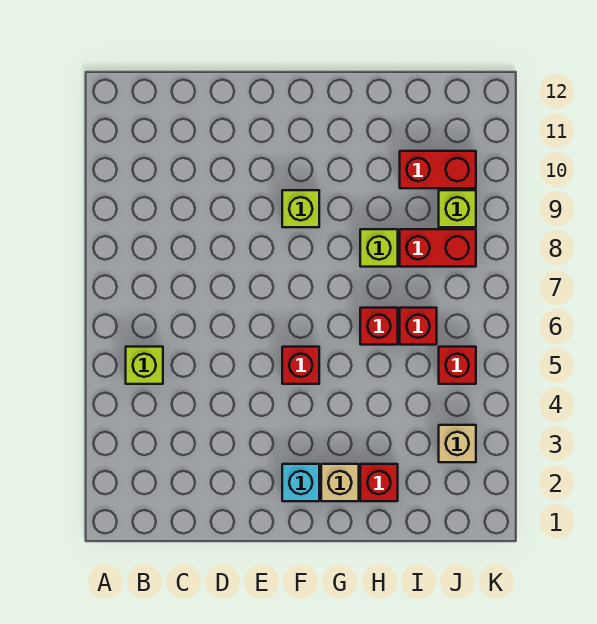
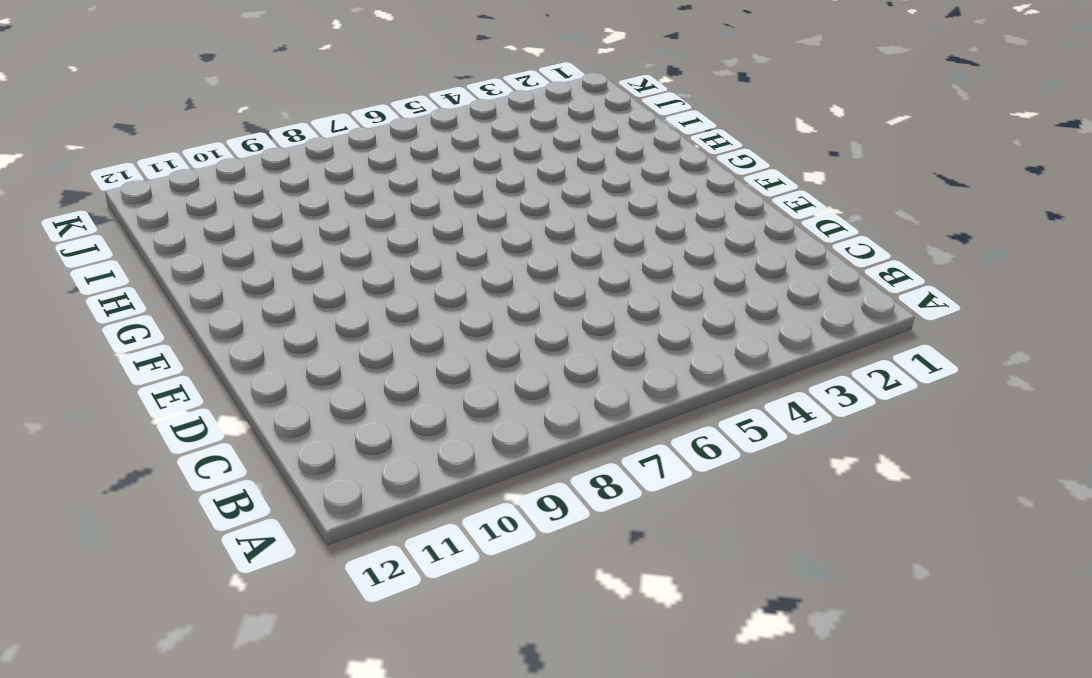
none -> lime 1x1 brick [126,347,163,384]
none -> cyan 1x1 brick [282,464,319,501]
none -> red 1x1 brick [282,347,319,384]

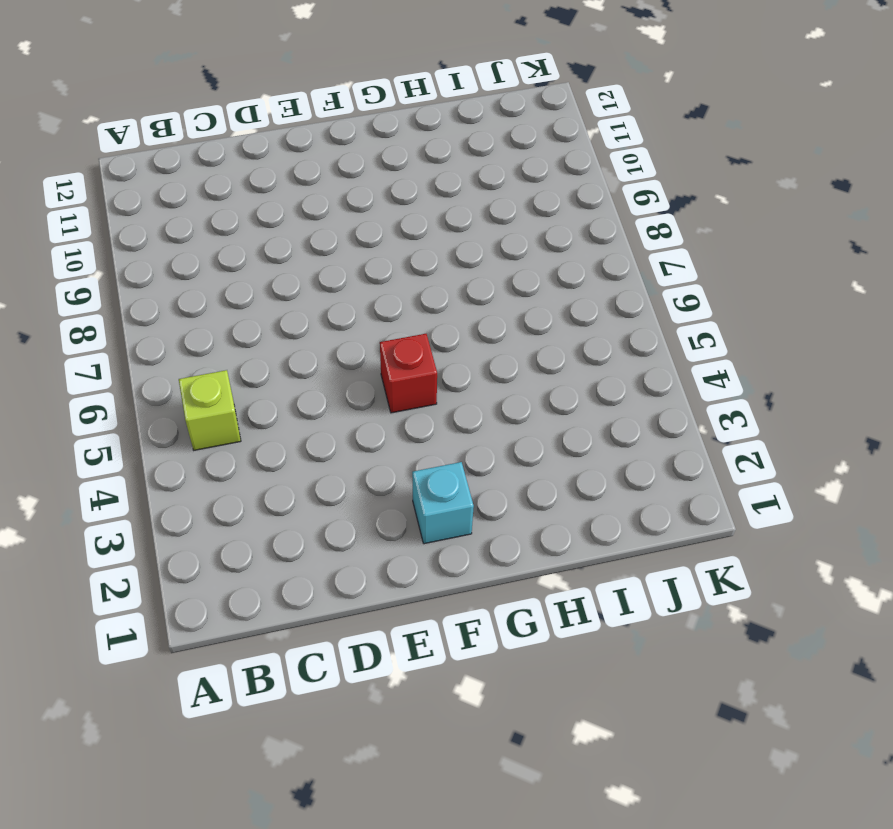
none -> lime 1x1 brick [282,190,319,227]
none -> tan 1x1 brick [321,464,359,501]
none -> red 1x1 brick [360,464,398,501]

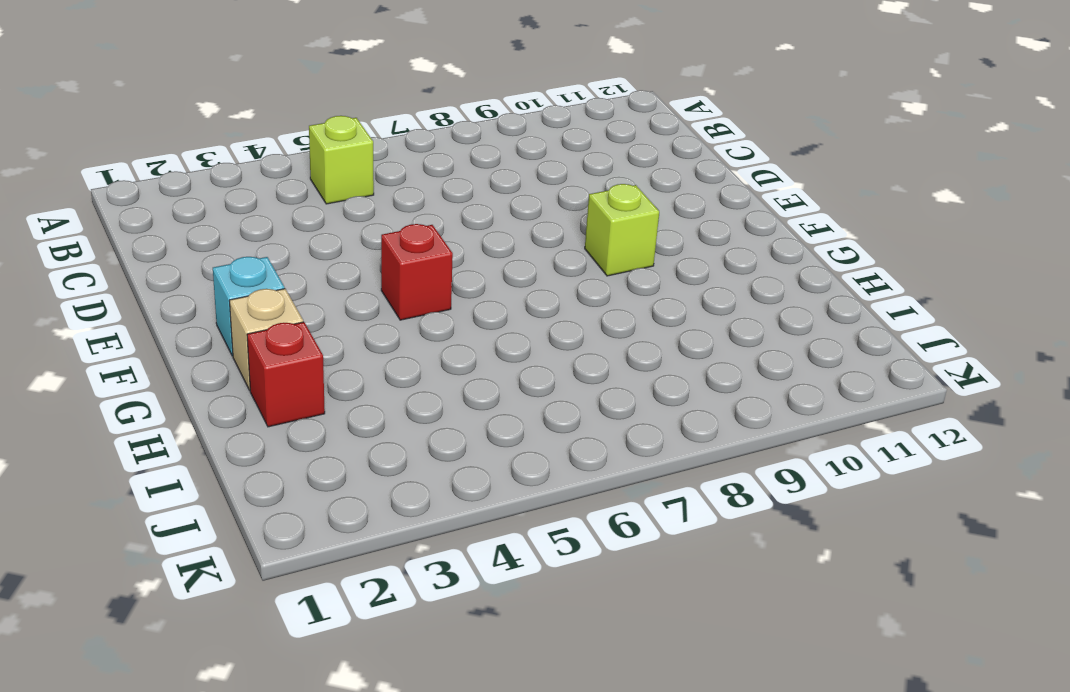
none -> red 1x1 brick [360,308,398,345]
none -> lime 1x1 brick [360,229,398,267]
none -> red 1x1 brick [400,308,437,345]

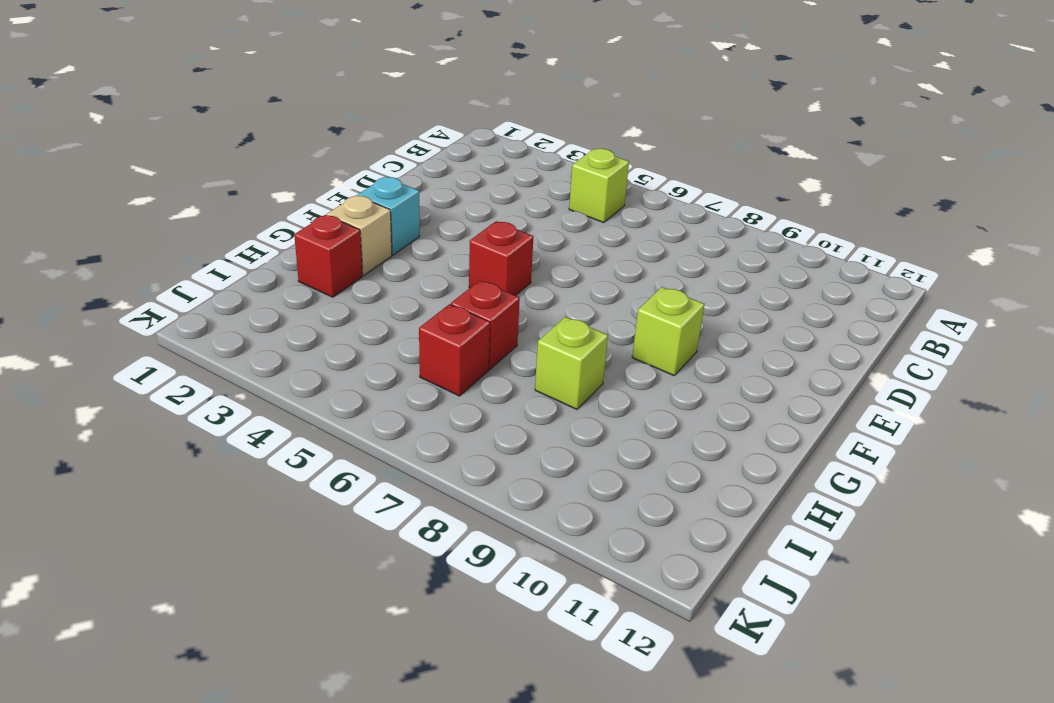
none -> red 1x2 brick [400,229,476,267]
none -> red 1x2 brick [400,151,476,188]
none -> tan 1x1 brick [439,425,476,462]

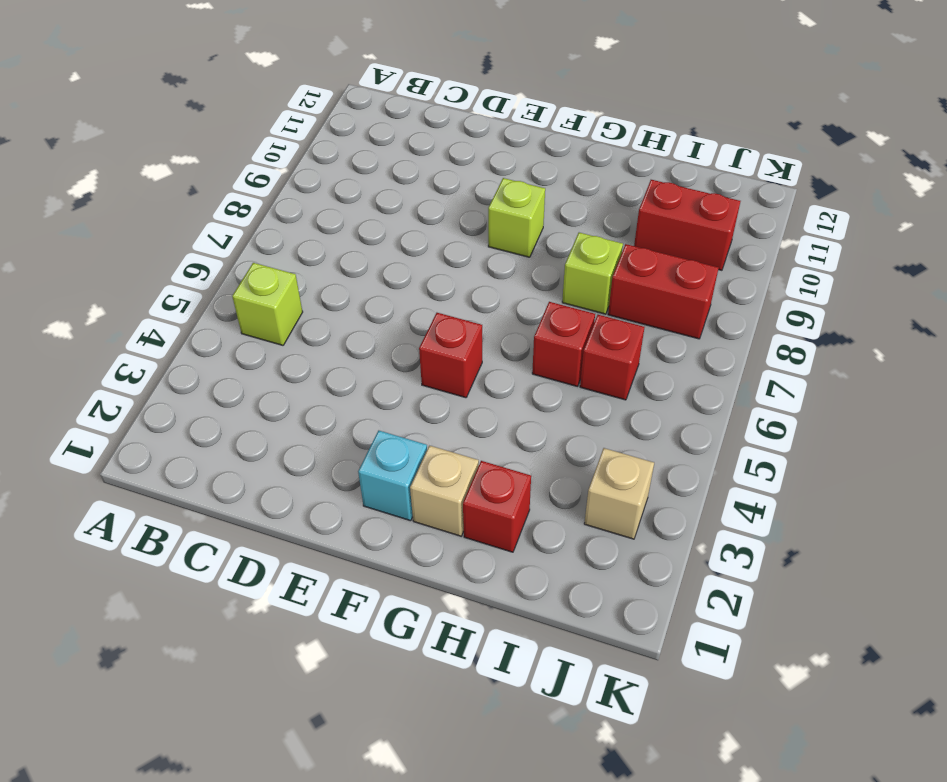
none -> red 1x1 brick [439,347,476,384]
none -> lime 1x1 brick [439,190,476,227]

